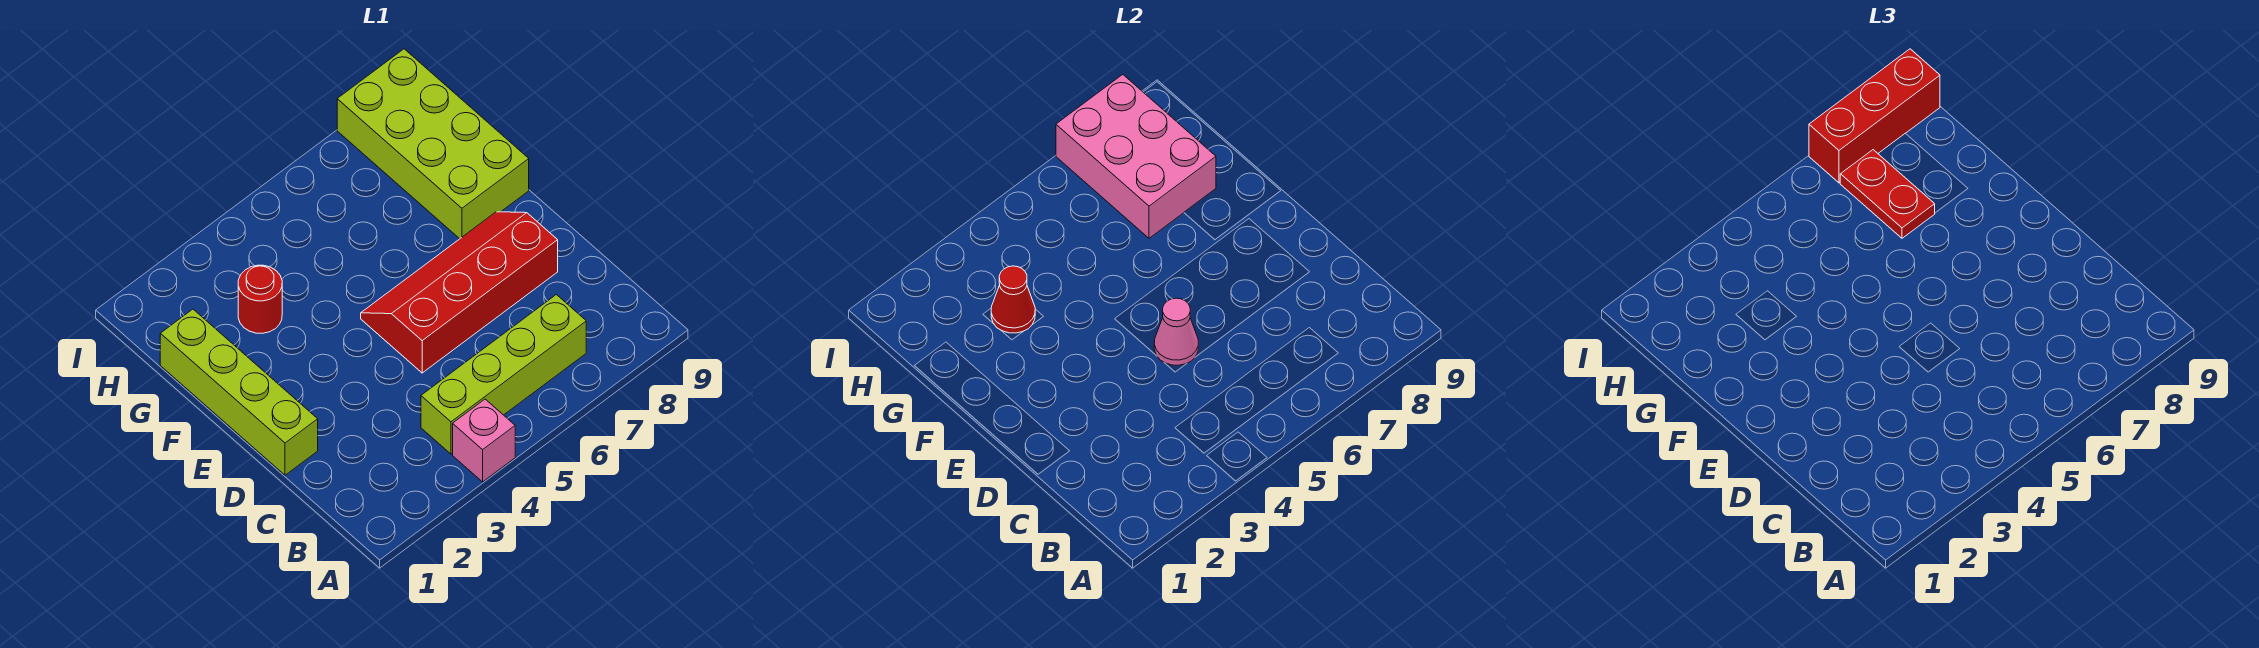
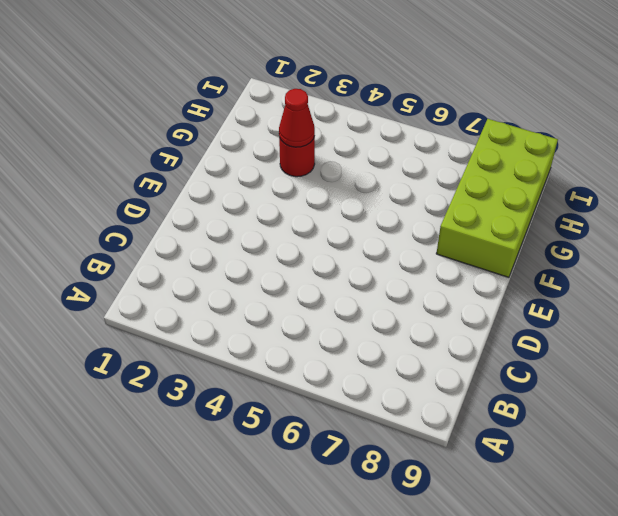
none -> pink 1x1 brick [453,399,515,482]
none -> lime 1x4 brick [421,295,586,454]

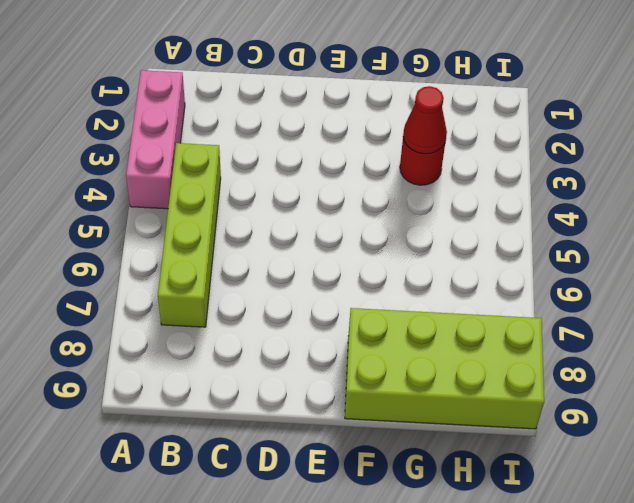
pink 1x3 brick [126,70,185,209] -> pink 1x1 brick [453,399,515,482]
none -> lime 1x4 brick [160,309,318,475]
none -> red 2x4 slope [361,212,558,373]

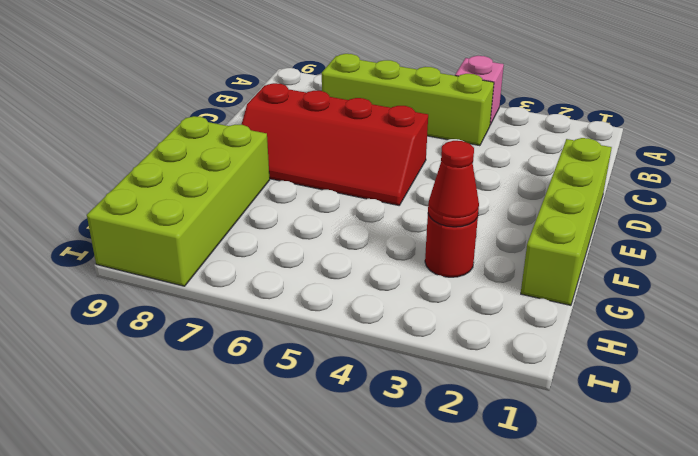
none -> pink 1x1 cone [1154,298,1198,365]
none -> pink 2x3 brick [1056,75,1216,238]

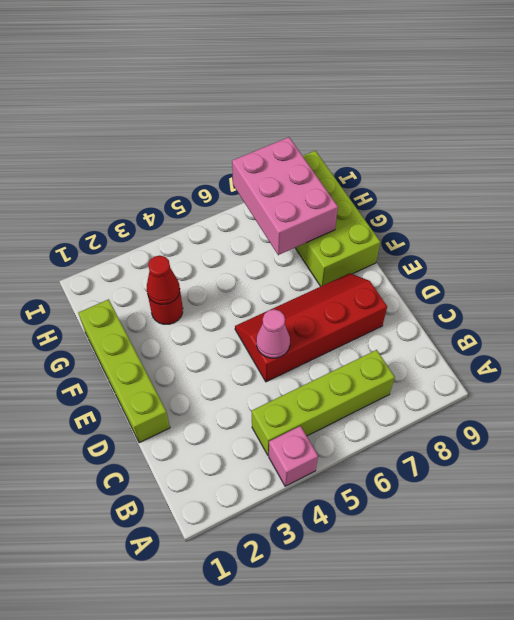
none -> red 1x2 plate [1840,150,1935,238]
none -> red 1x3 brick [1809,49,1940,183]

